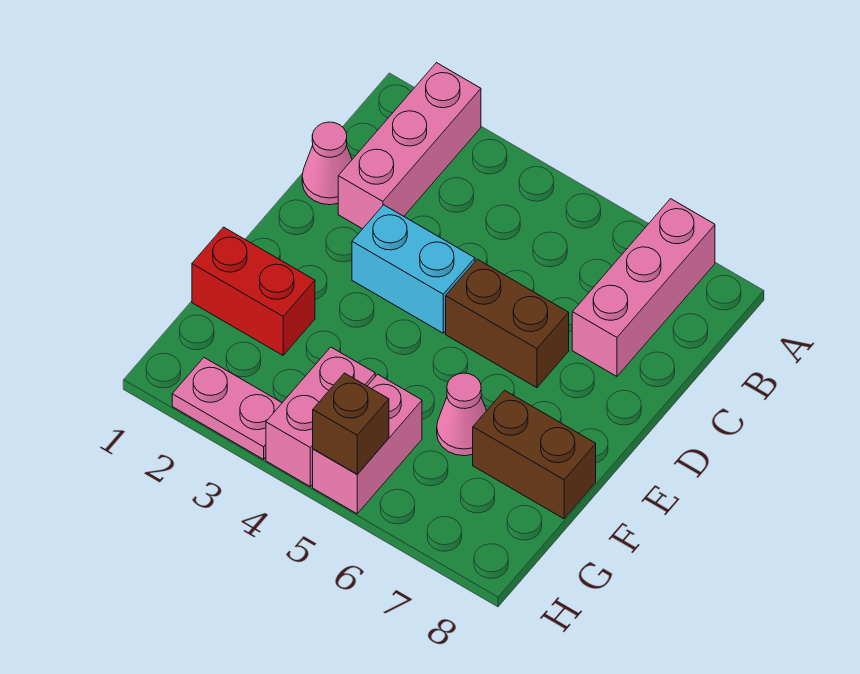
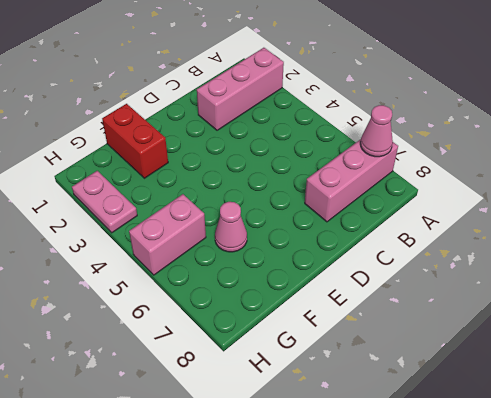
pink 1x1 cone [360,105,393,157] -> pink 1x1 cone moved to [302,122,352,205]
none -> cyan 1x2 brick [352,205,475,333]
none -> brown 1x2 brick [446,259,569,388]
none -> brown 1x2 brick [473,390,596,519]

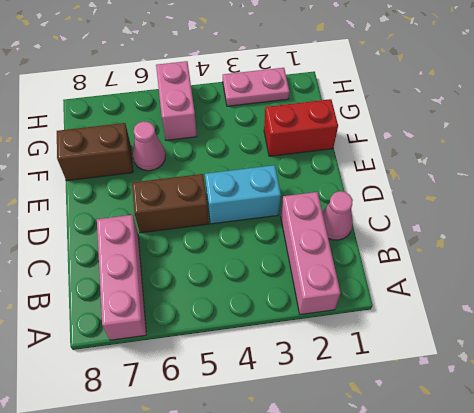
none -> pink 1x2 brick [266,347,375,486]
none -> brown 1x1 brick [313,373,389,474]

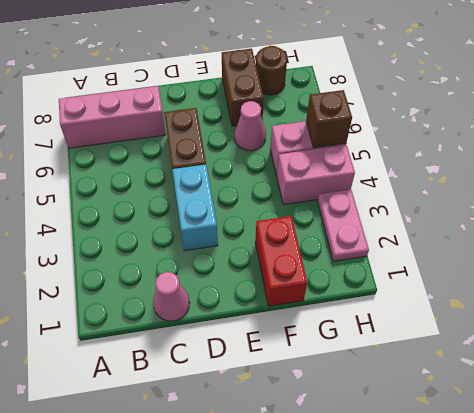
brown 1x1 round brick [256,46,287,95] -> none
none -> pink 1x3 brick [338,63,481,229]

